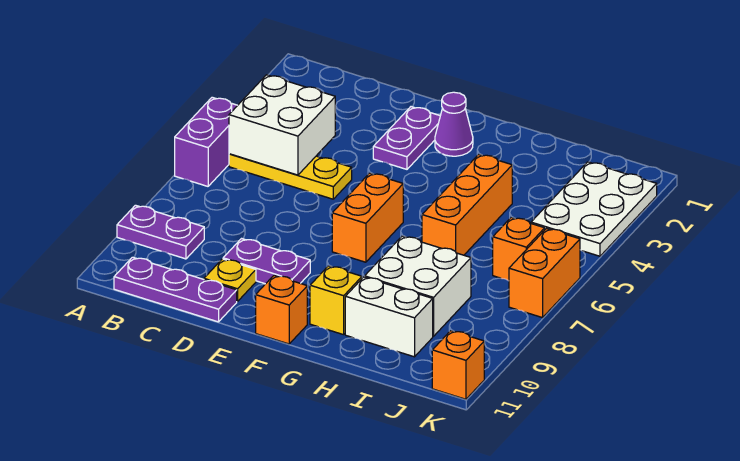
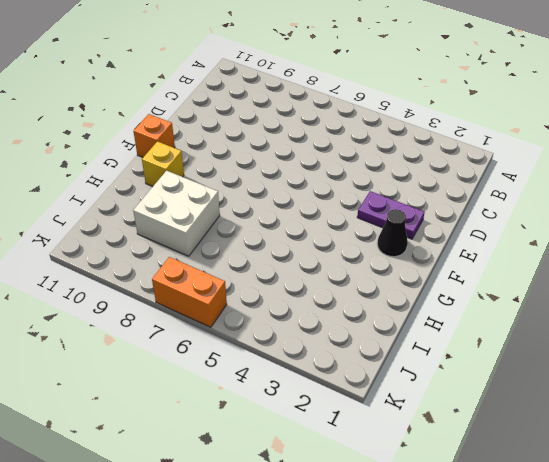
black 1x1 cone [377,209,408,257] -> purple 1x1 cone [435,92,473,156]
none -> purple 1x2 brick [175,97,238,186]
none -> purple 1x2 plate [117,205,204,259]
none -> yellow 1x3 plate [229,154,352,199]

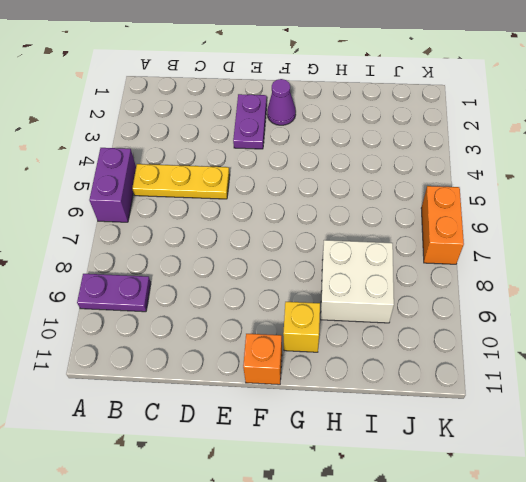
none -> purple 1x3 plate [114,257,237,322]
none -> purple 1x2 plate [223,239,310,284]
none -> yellow 1x1 plate [204,259,256,301]

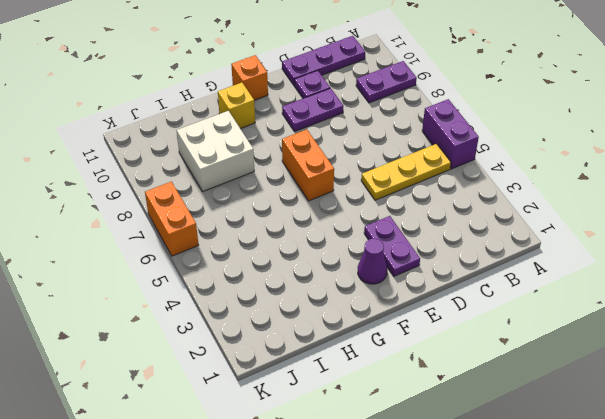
purple 1x1 plate [294,70,330,98] -> yellow 1x1 plate [204,259,256,301]
none -> orange 1x3 brick [422,154,512,255]
none -> white 1x2 brick [345,277,433,357]
none -> white 2x3 plate [531,162,657,256]

